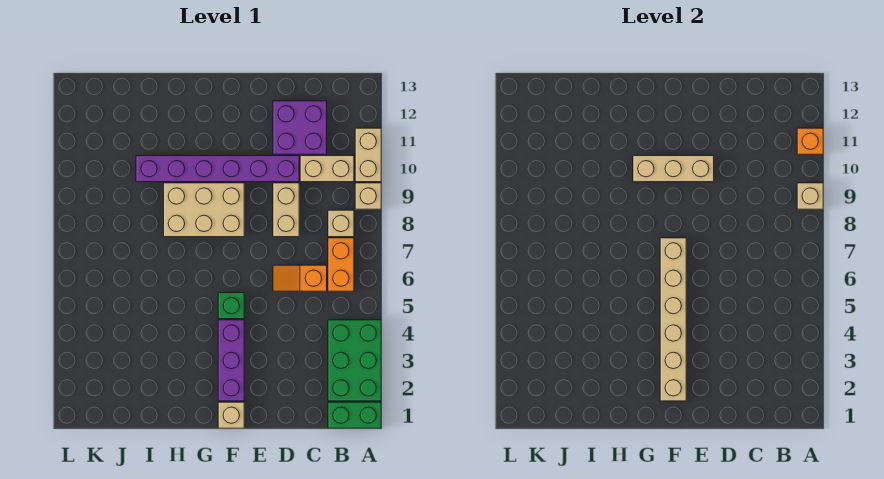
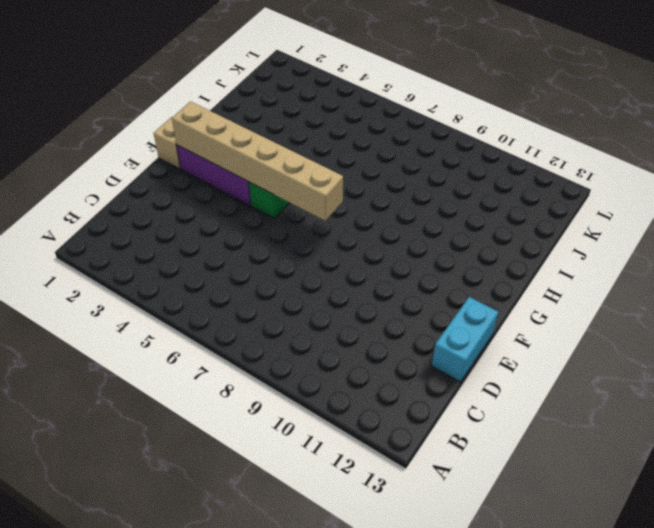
cyan 1x2 brick [432,297,498,382] -> none
none -> green 1x2 brick [328,402,381,428]
none -> green 2x3 brick [328,320,381,401]
none -> tan 1x1 brick [355,183,381,209]

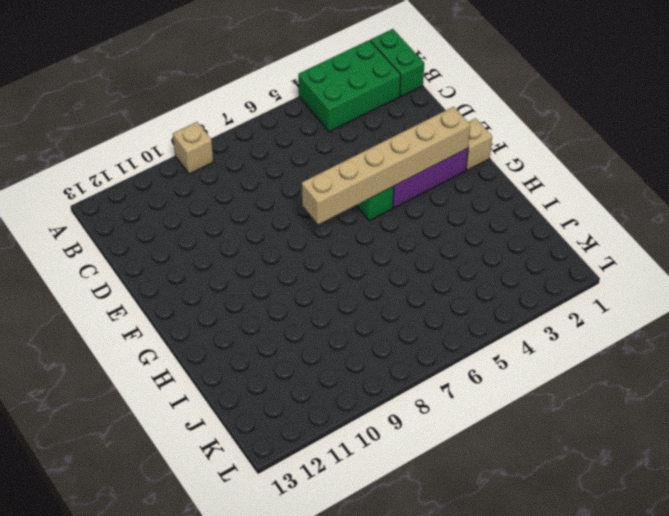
none -> tan 1x2 brick [355,128,381,182]
none -> orange 1x2 brick [328,238,354,291]
none -> tan 1x1 brick [328,210,354,237]

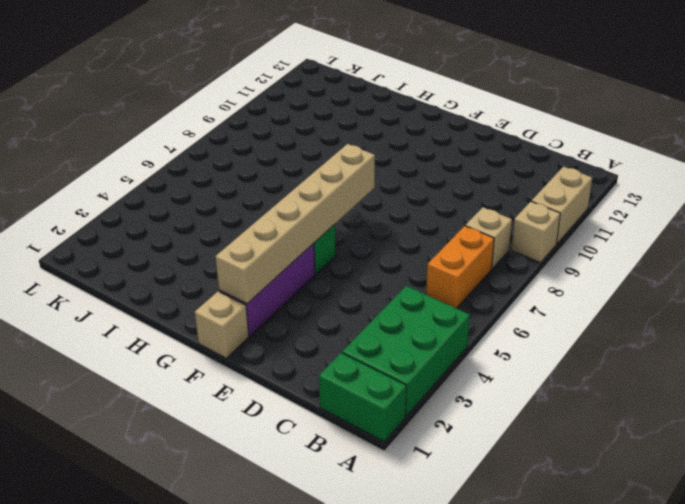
none -> tan 1x2 brick [300,156,354,182]
none -> orange 1x2 slope [273,265,327,291]
none -> purple 2x2 brick [273,101,327,154]

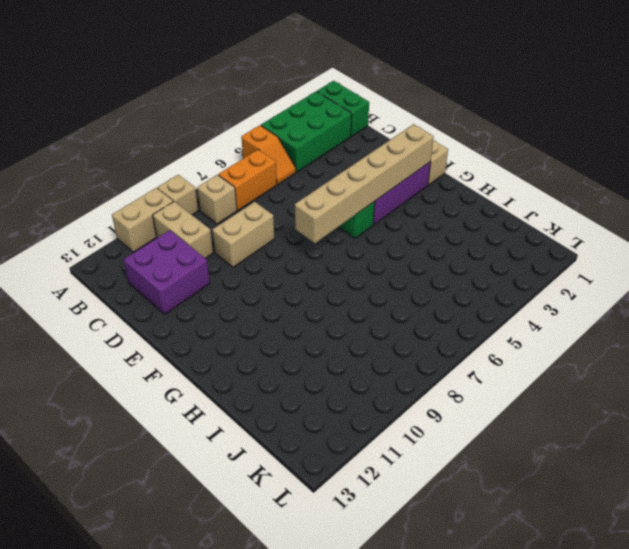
orange 1x2 slope [241,125,296,184] -> orange 1x2 slope moved to [273,265,327,291]
none -> purple 1x6 brick [136,156,299,182]
none -> tan 2x3 brick [164,183,244,237]
none -> tan 1x1 brick [797,183,823,209]

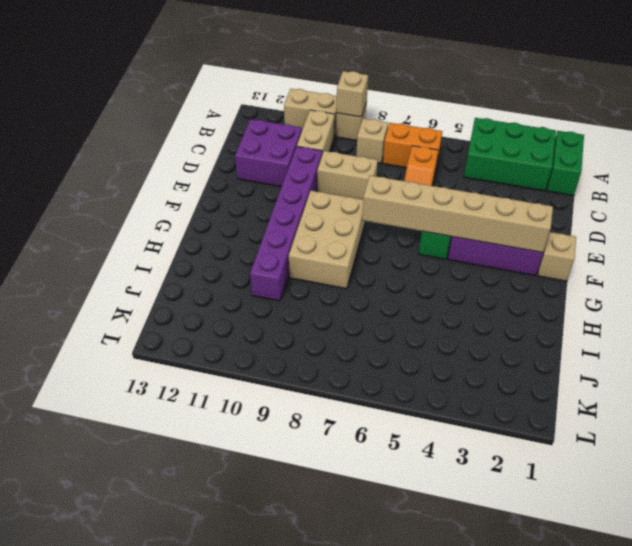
none -> orange 1x1 brick [797,128,823,154]
none -> tan 1x3 brick [633,156,714,182]

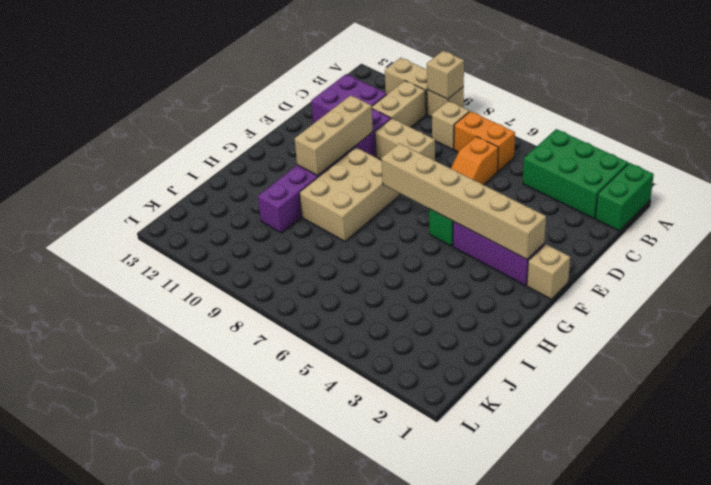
none -> orange 1x1 brick [797,128,823,154]

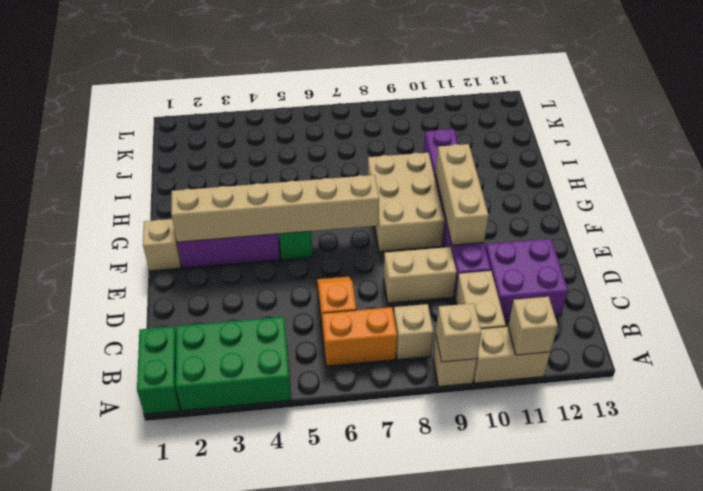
tan 1x1 brick [508,297,558,355] -> orange 1x1 brick [797,128,823,154]

